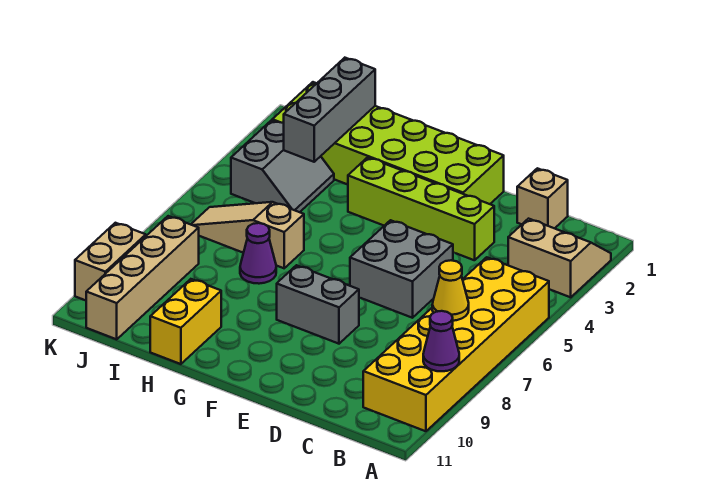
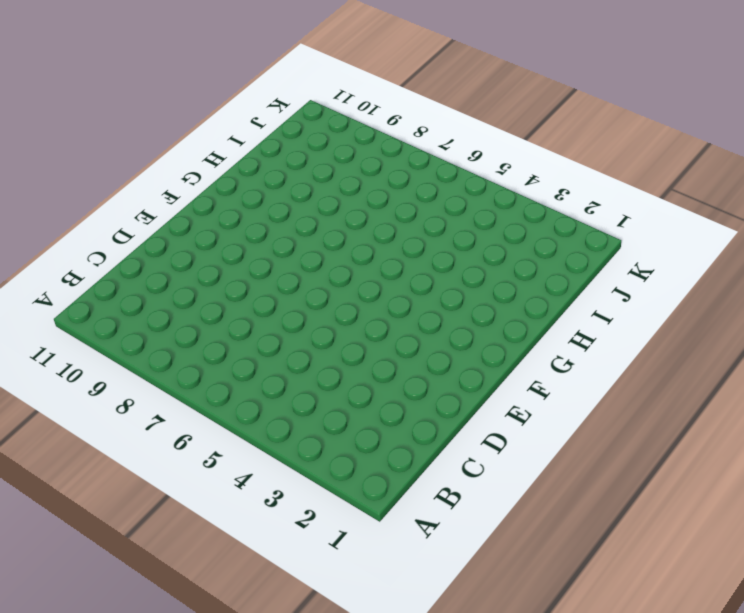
none -> tan 2x2 slope [508,219,611,297]
none -> yellow 2x6 brick [363,257,549,431]
none -> tan 1x1 brick [517,168,568,228]

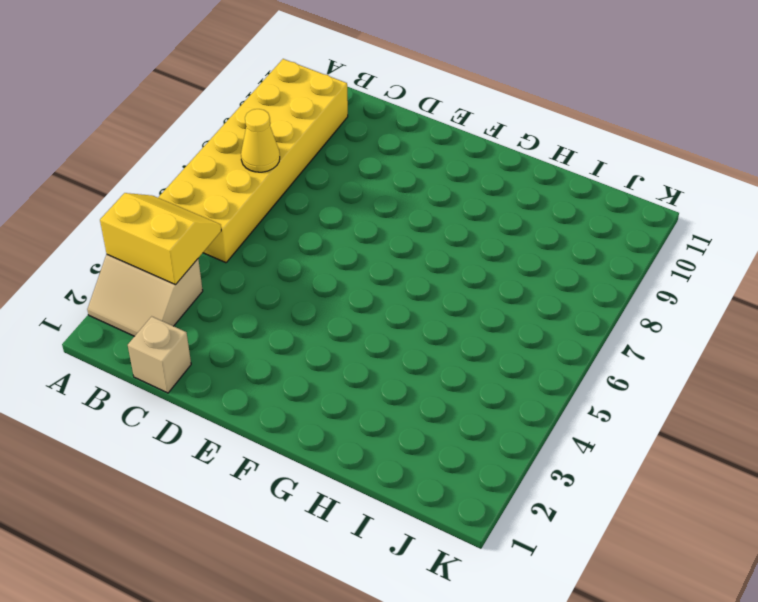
yellow 2x2 slope [100,193,221,285] -> none
none -> lime 1x4 brick [348,157,494,260]
none -> grey 2x2 brick [350,220,453,318]
none -> lime 2x6 brick [272,82,504,204]

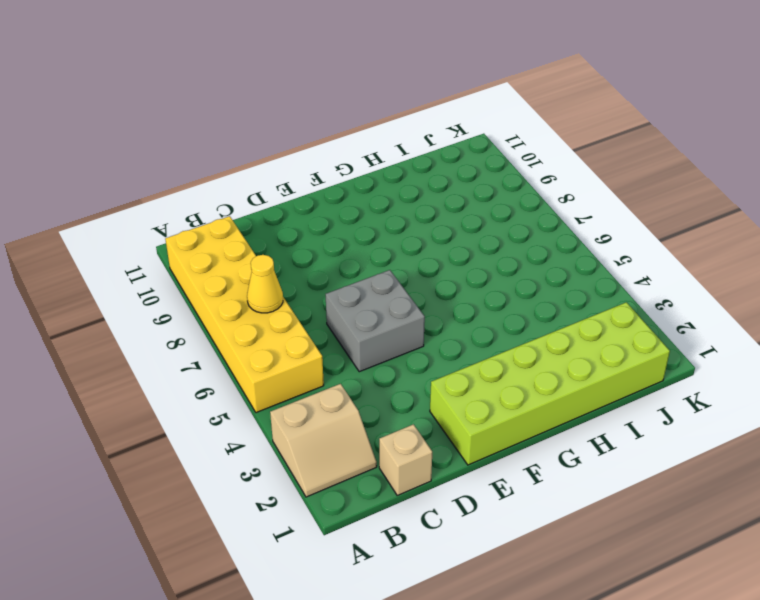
none -> lime 1x4 brick [348,157,494,260]
none -> grey 1x2 brick [277,265,359,344]
none -> tan 1x3 slope [191,202,304,268]

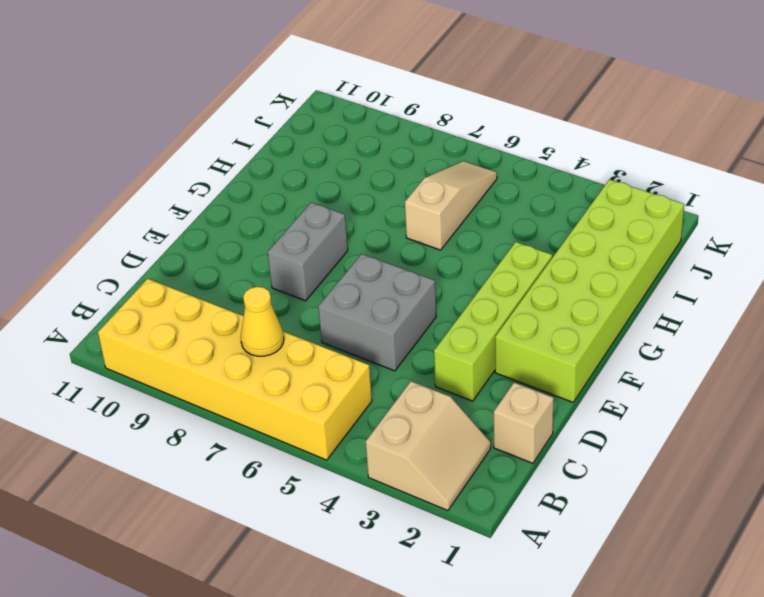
none -> purple 1x1 cone [240,223,276,284]
none -> yellow 1x2 brick [150,279,221,364]
none -> grey 2x2 slope [231,120,334,212]

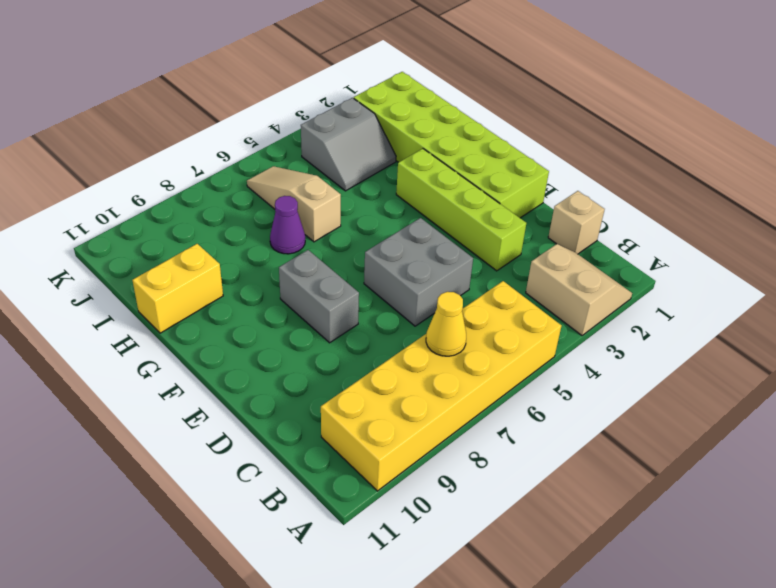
none -> tan 1x4 brick [86,216,199,339]
none -> tan 1x2 brick [75,223,146,300]
none -> purple 1x1 cone [423,311,459,371]

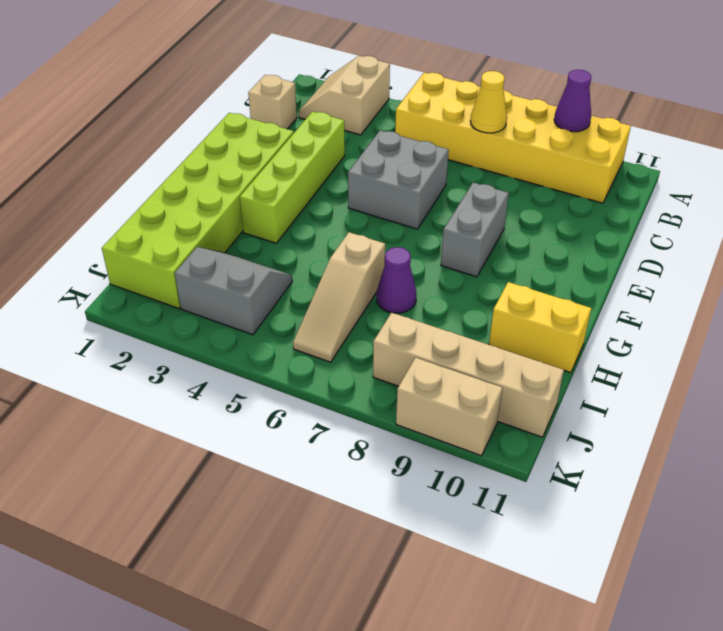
none -> grey 1x3 brick [284,58,375,162]

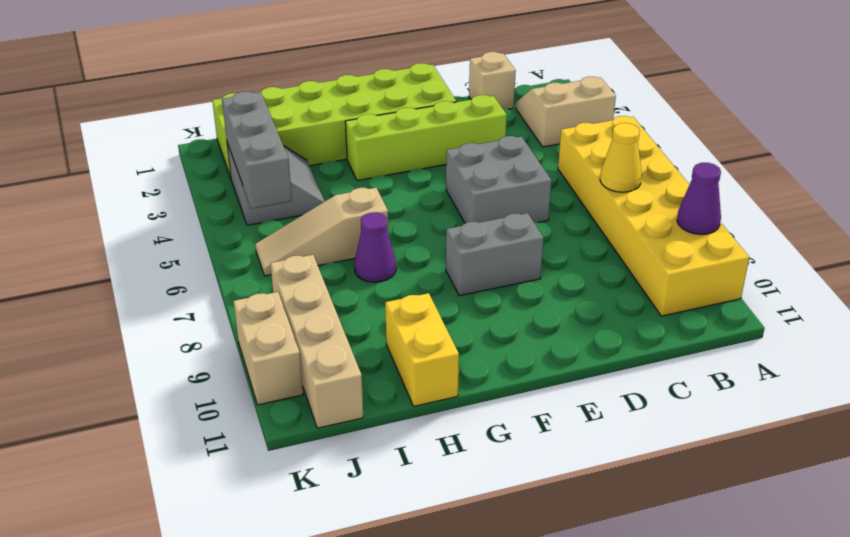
grey 1x3 brick [222,91,292,209] -> grey 1x3 brick moved to [284,58,375,162]

